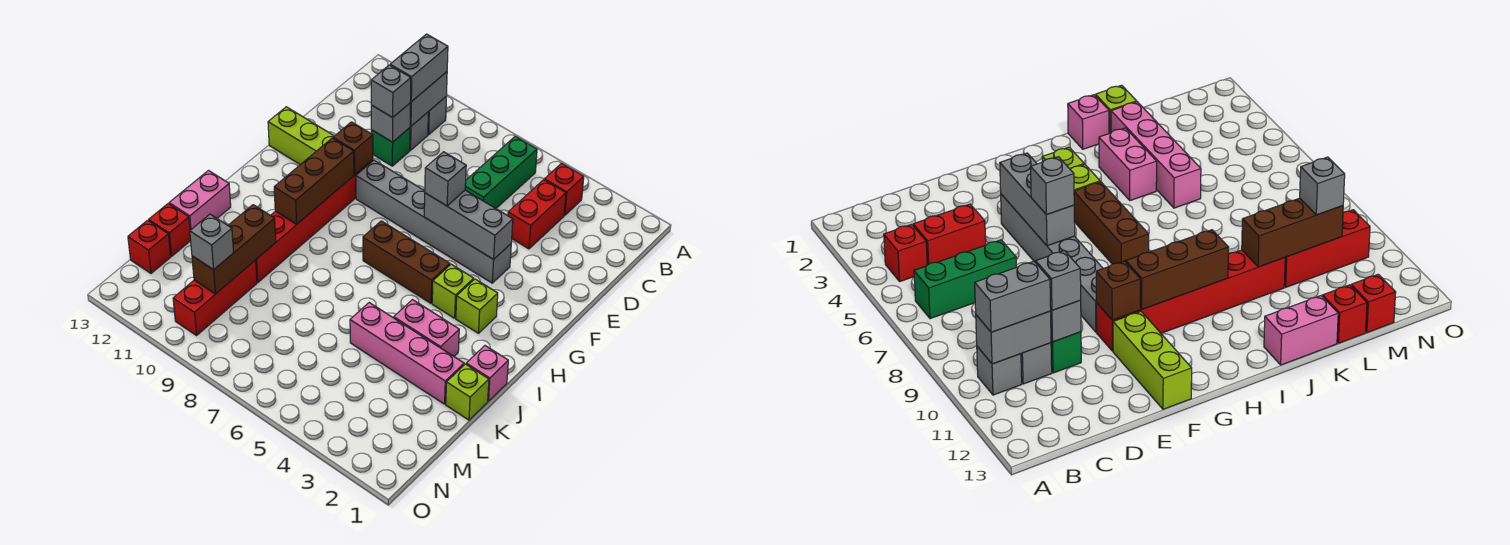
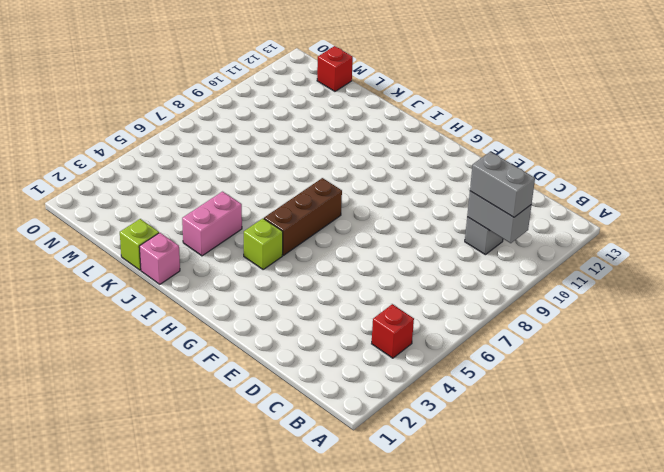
none -> green 1x3 brick [465,136,537,208]
none -> grey 1x1 brick [428,97,446,135]
none -> red 1x2 brick [508,180,566,249]
none -> green 1x1 brick [371,128,410,166]

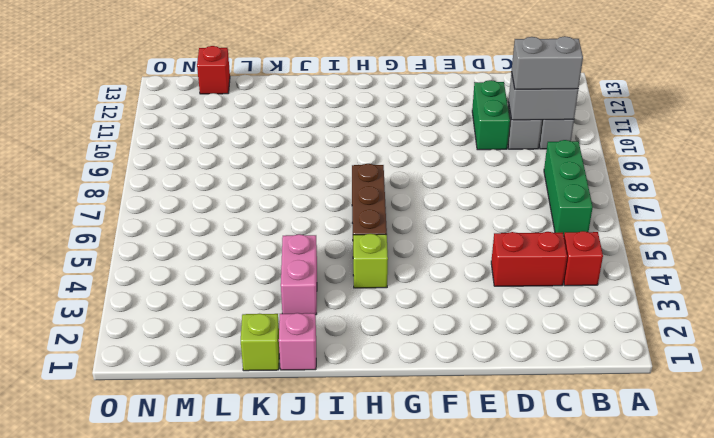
green 1x3 brick [544,140,593,236] -> green 1x3 brick turned to [465,136,537,208]
green 1x2 brick [472,80,510,150] -> green 1x1 brick [371,128,410,166]
none -> grey 1x6 brick [356,160,511,283]
none -> red 1x6 brick [256,159,373,282]
none -> lime 1x3 brick [268,107,334,165]
none -> lime 1x1 brick [456,279,498,333]

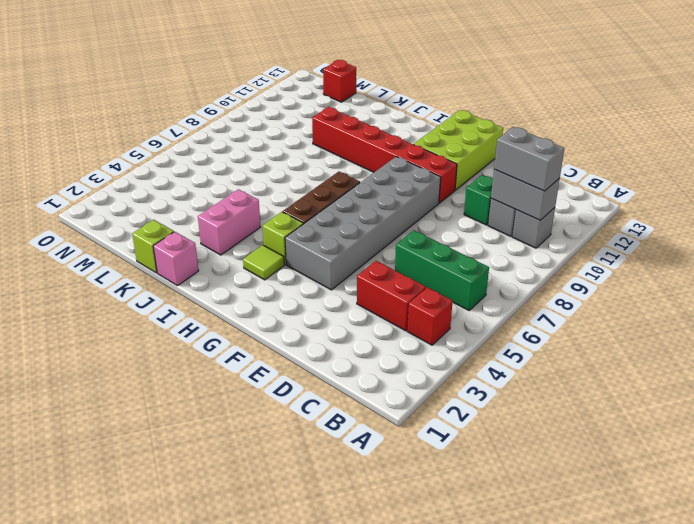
grey 2x6 brick [285,157,441,290] -> grey 1x6 brick [356,160,511,283]
lime 2x3 brick [414,110,503,190] -> lime 1x3 brick [268,107,334,165]
lime 1x1 tile [243,245,284,280] -> lime 1x1 brick [456,279,498,333]
none -> pink 1x2 brick [169,171,231,230]
none -> pink 1x4 brick [350,303,464,404]
none -> red 1x3 brick [173,260,257,335]
none -> red 1x1 brick [149,204,191,256]

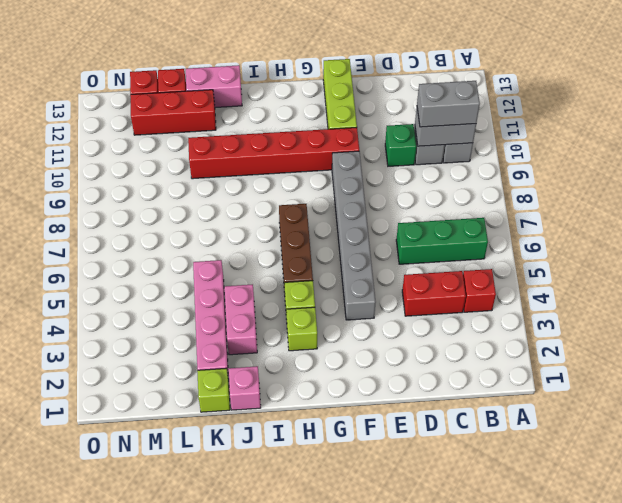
red 1x3 brick [130,90,216,135] -> red 1x3 brick moved to [173,260,257,335]
none -> grey 1x1 brick [371,103,410,142]
none -> grey 1x3 brick [424,190,513,259]
none -> brown 1x1 brick [333,122,373,174]
none -> brown 1x3 brick [274,138,354,224]

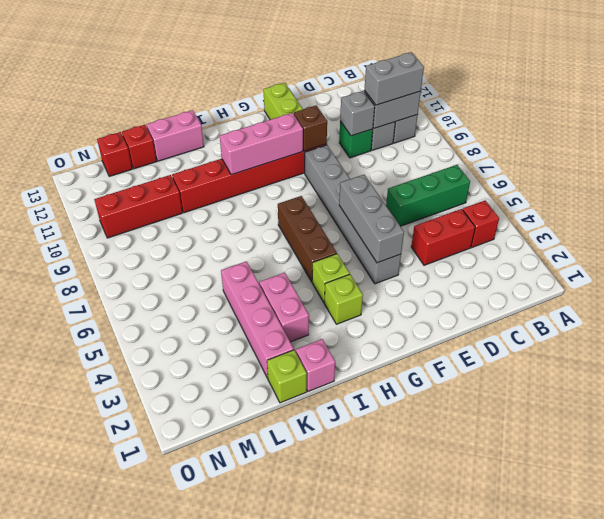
pink 1x3 brick [220,113,303,175] -> brown 1x3 brick [274,138,354,224]
none -> brown 1x3 brick [192,205,276,294]
none -> grey 1x1 brick [371,65,411,117]
none -> grey 1x1 brick [425,152,466,206]
none -> grey 1x1 brick [190,214,234,270]

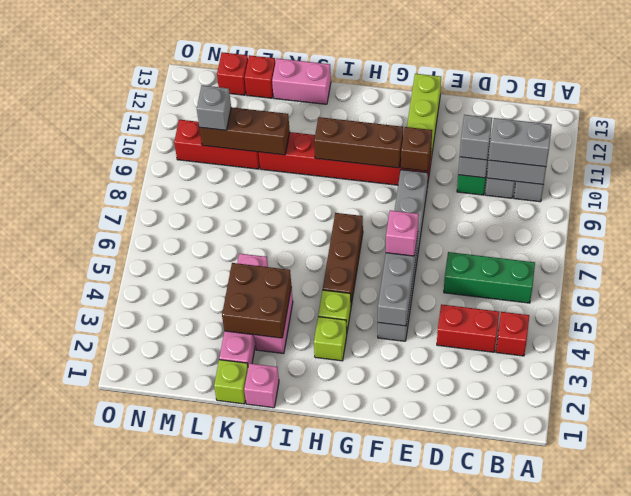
pink 1x1 brick [386,210,419,256] -> grey 1x1 brick [425,152,466,206]
brown 2x2 brick [222,263,291,338] -> none

